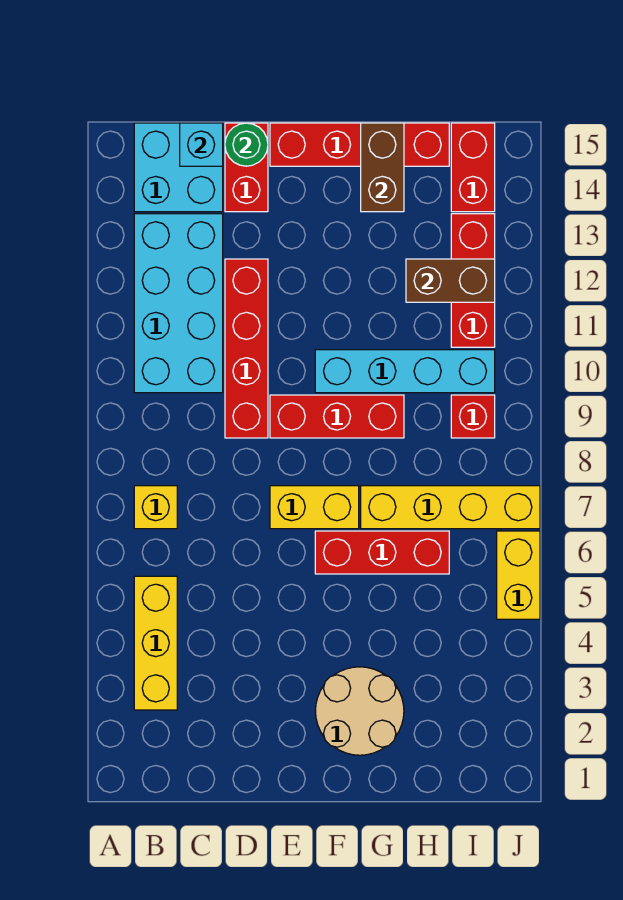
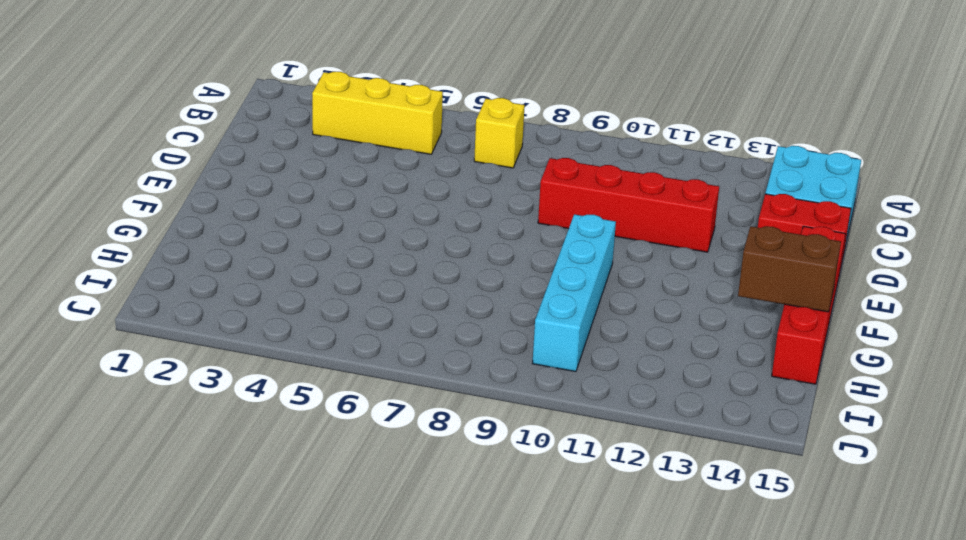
none -> cyan 2x4 brick [134,214,223,393]
none -> yellow 1x2 brick [270,486,359,529]
none -> red 1x3 brick [270,395,404,438]

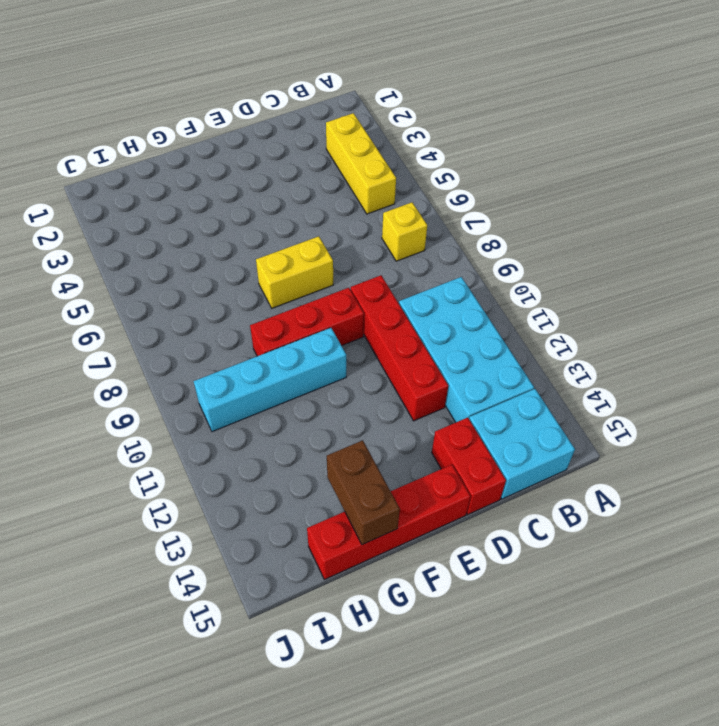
none -> tan 2x2 round brick [316,667,404,755]
none -> red 1x3 brick [315,531,449,574]
none -> yellow 1x4 brick [361,486,540,529]

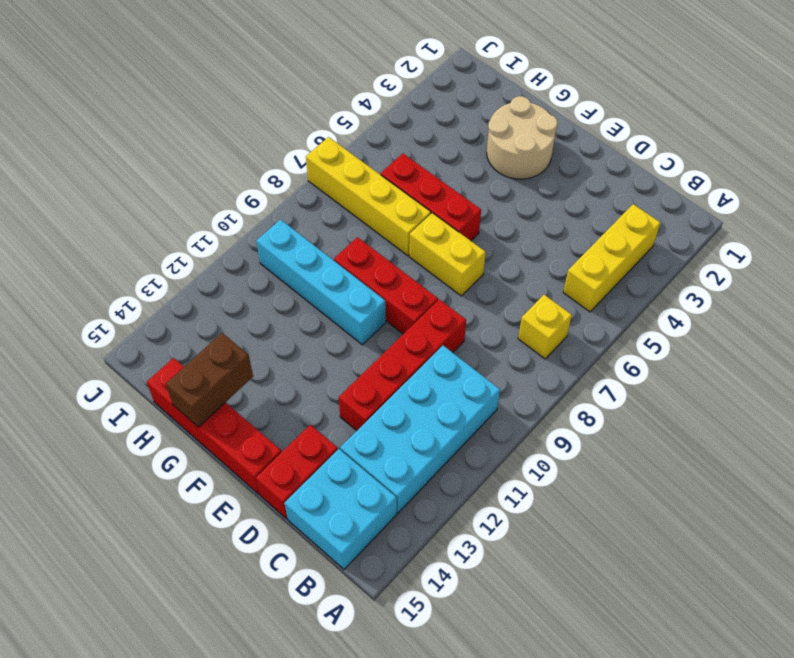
none -> red 1x1 brick [451,395,495,438]
none -> red 1x3 brick [451,214,495,347]
none -> red 1x2 brick [451,123,495,212]

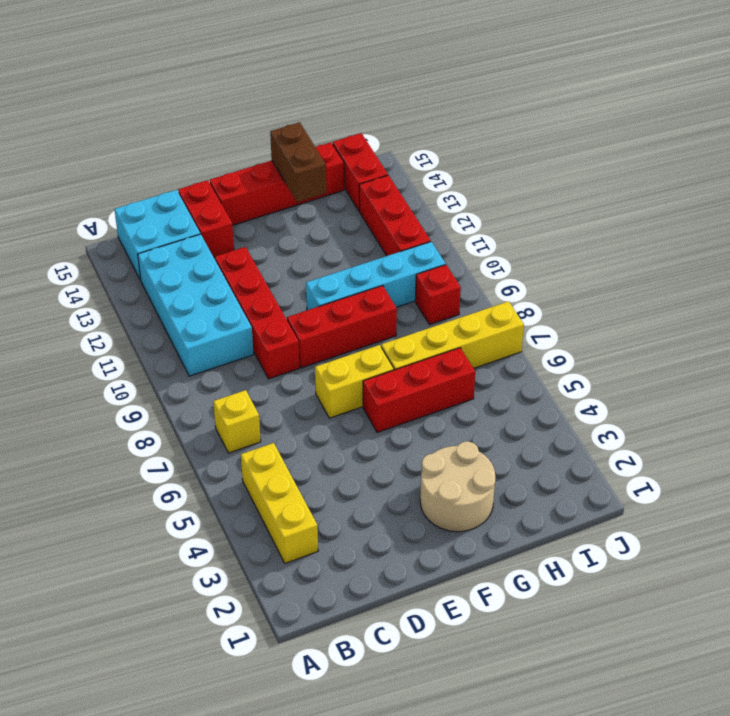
none -> yellow 1x2 brick [497,531,540,619]
none -> cyan 1x1 brick [180,123,223,166]
none -> green 1x1 round brick [225,123,268,166]

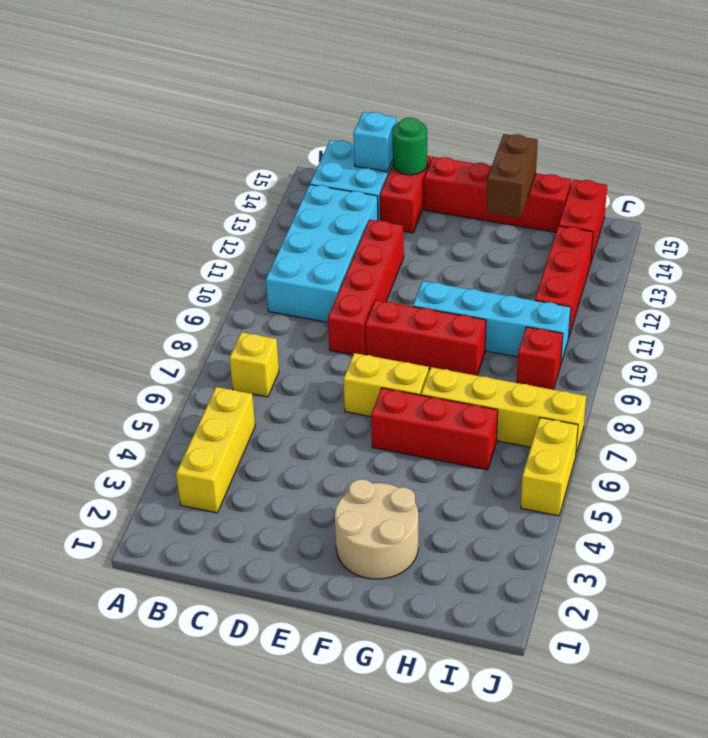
none -> brown 1x2 brick [406,259,495,302]

